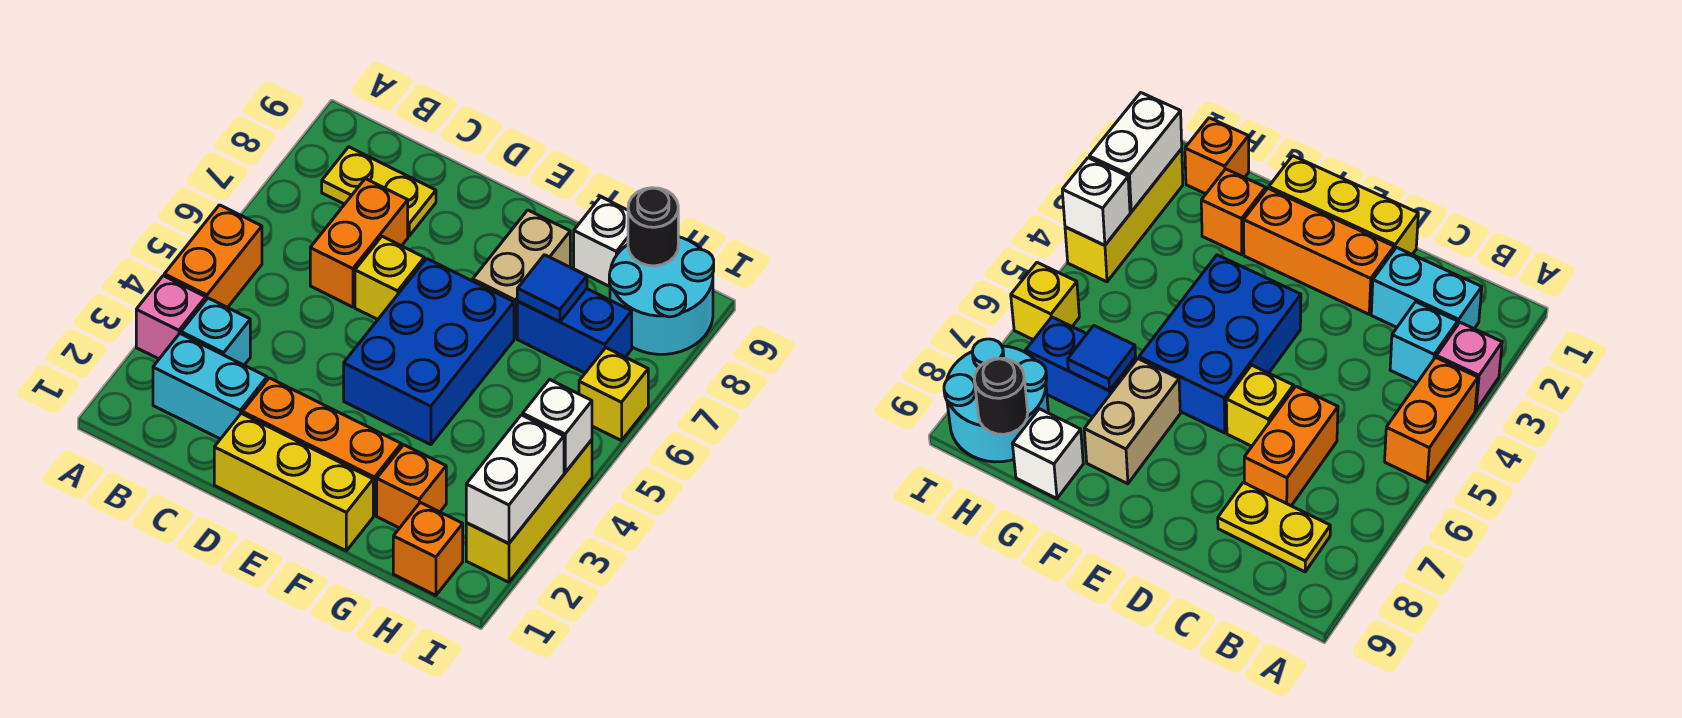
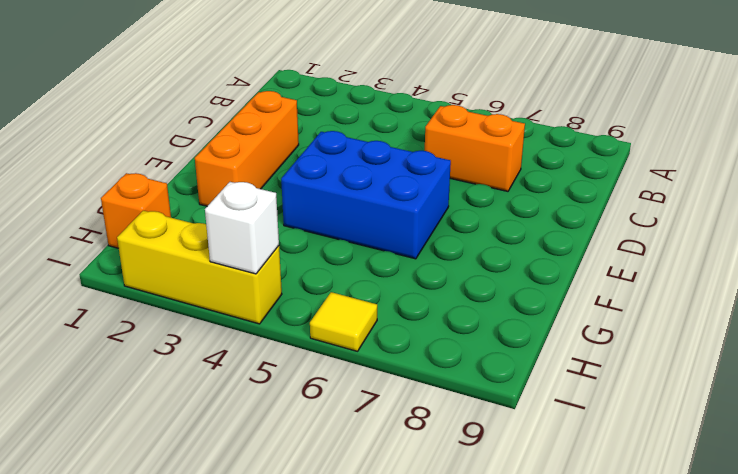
yellow 1x1 tile [310,292,377,351] -> yellow 1x1 brick [579,348,648,441]
none -> pink 1x1 brick [136,276,206,359]
none -> orange 1x2 brick [164,205,262,308]
none -> cyan 1x2 brick [153,334,267,439]

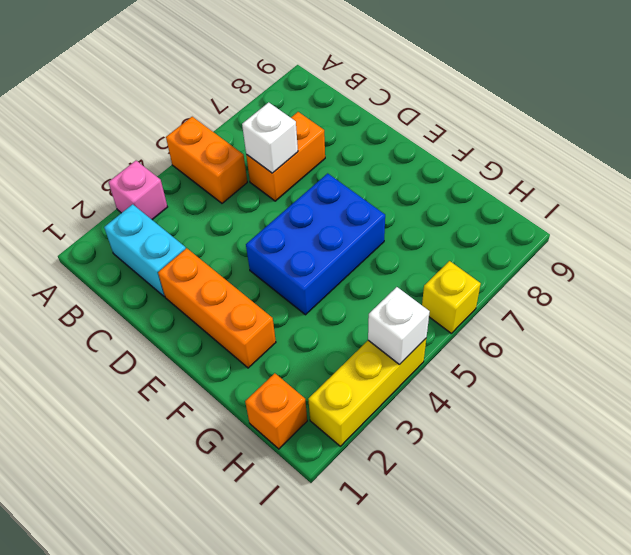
orange 1x2 brick [166,117,247,203] -> orange 1x2 brick turned to [164,205,262,308]
white 1x1 brick [242,102,298,173] -> white 1x1 brick moved to [574,197,628,287]
none -> cyan 1x1 brick [181,298,250,365]
none -> yellow 1x2 plate [322,147,436,236]
none -> yellow 1x3 brick [214,413,373,551]

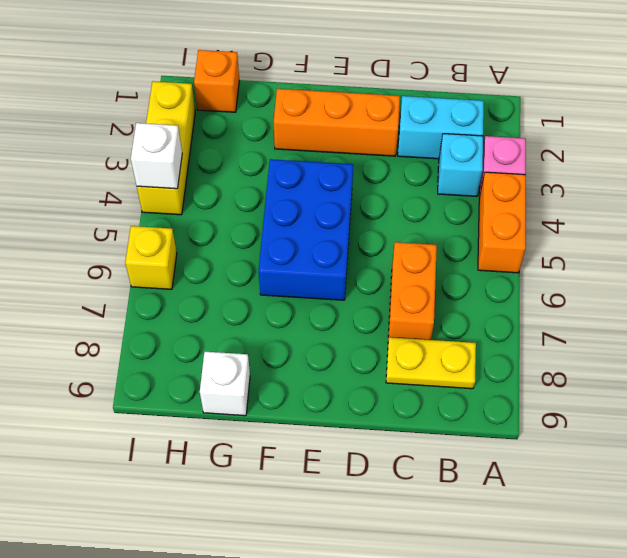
none -> yellow 1x3 brick [214,413,373,551]
none -> yellow 1x1 brick [355,236,424,319]
none -> tan 1x2 brick [473,210,570,338]

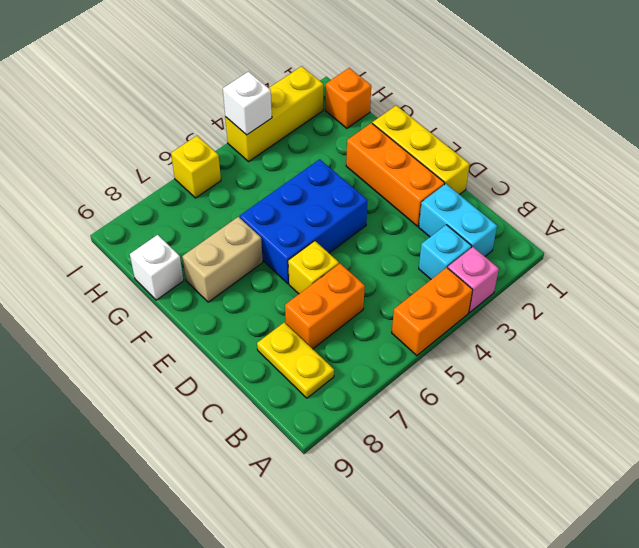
none -> orange 1x1 brick [377,445,446,528]
none -> blue 1x2 brick [517,289,632,373]
none -> cyan 2x2 round brick [609,237,714,354]

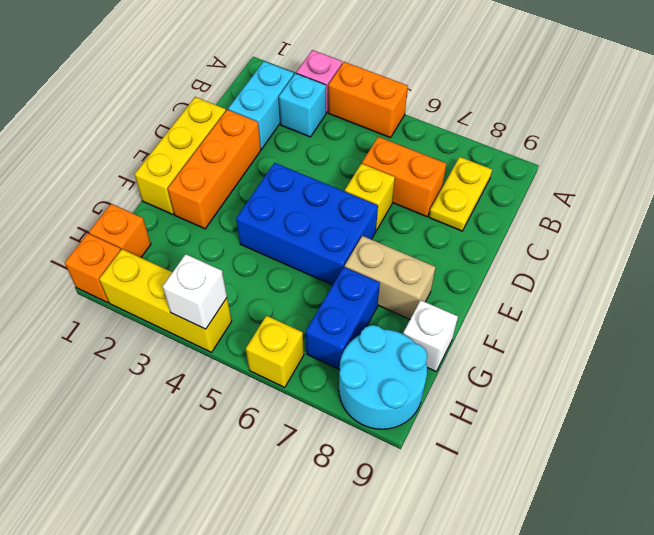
orange 1x1 brick [65,233,121,303] -> orange 1x1 brick moved to [377,445,446,528]
none -> blue 1x1 tile [517,255,587,322]
none -> black 1x1 round brick [628,188,678,266]
none -> white 1x2 brick [466,415,564,544]

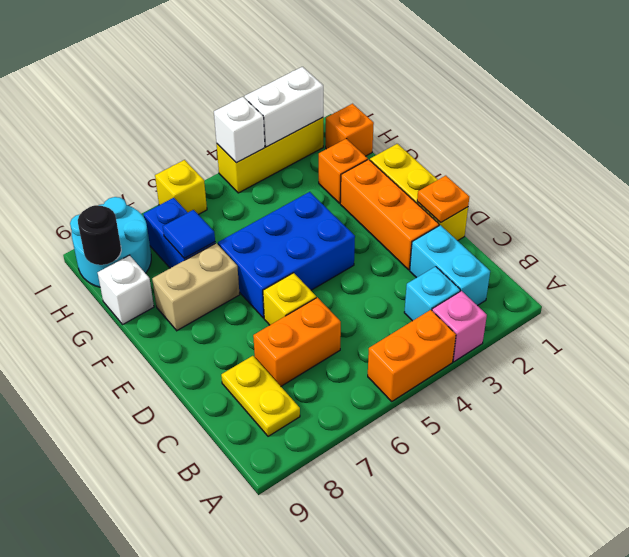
orange 1x1 plate [417,176,469,223] -> none

